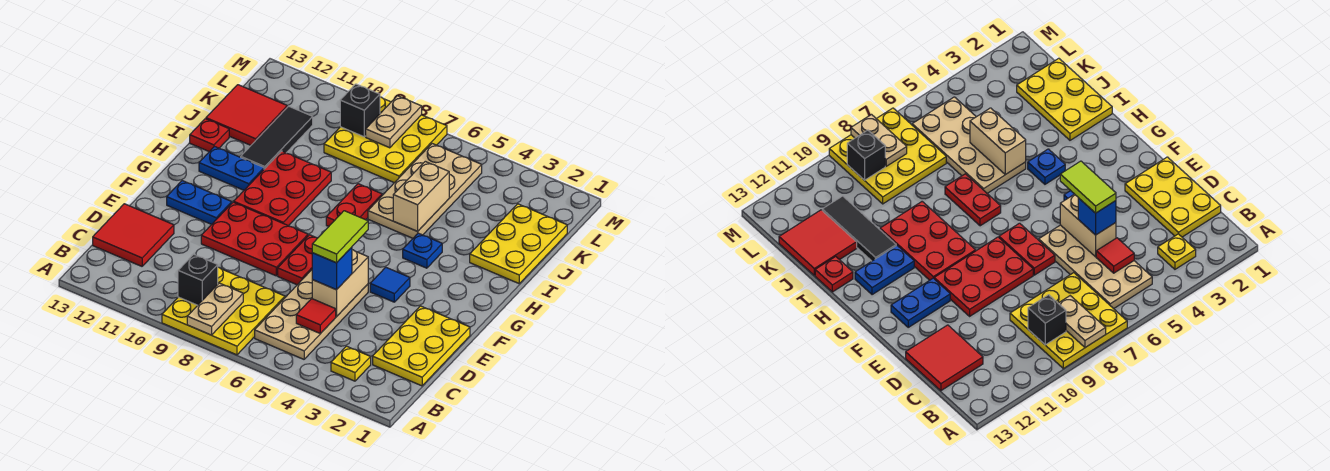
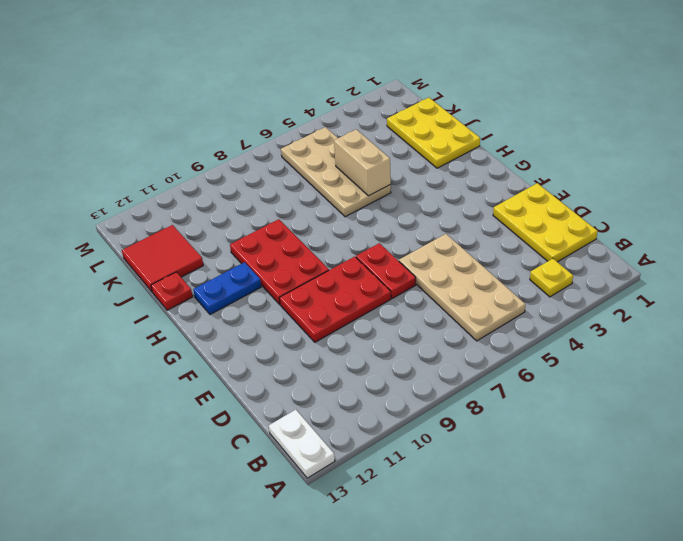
white 1x2 plate [269,410,335,478] -> none
none -> yellow 3x3 plate [162,267,285,355]
none -> red 2x2 tile [93,204,174,266]
none -> blue 1x1 tile [370,267,410,302]

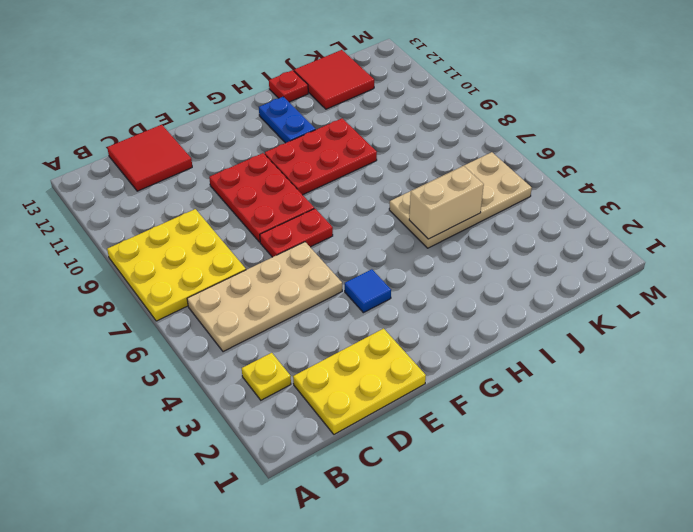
none -> blue 1x2 plate [167,181,232,224]
none -> blue 1x1 plate [403,233,442,268]
none -> red 1x2 plate [326,184,382,226]

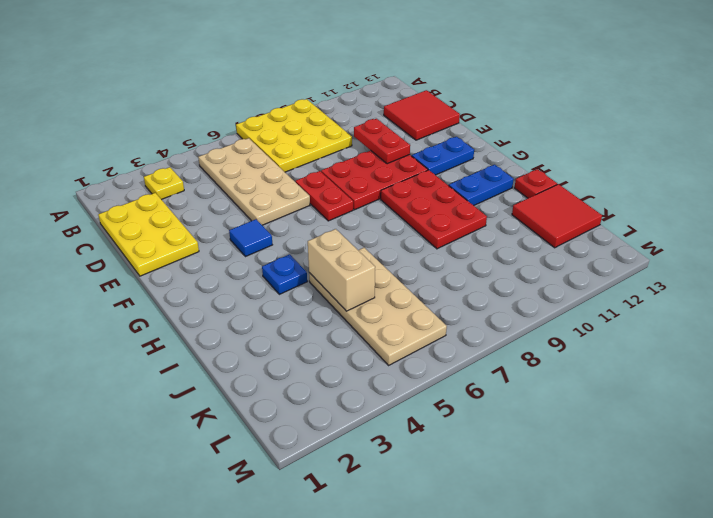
red 1x2 plate [354,119,410,164] -> red 1x2 plate moved to [326,184,382,226]
none -> yellow 2x3 plate [470,204,567,283]
none -> black 1x3 tile [241,106,313,169]
none -> yellow 3x3 plate [324,97,447,183]

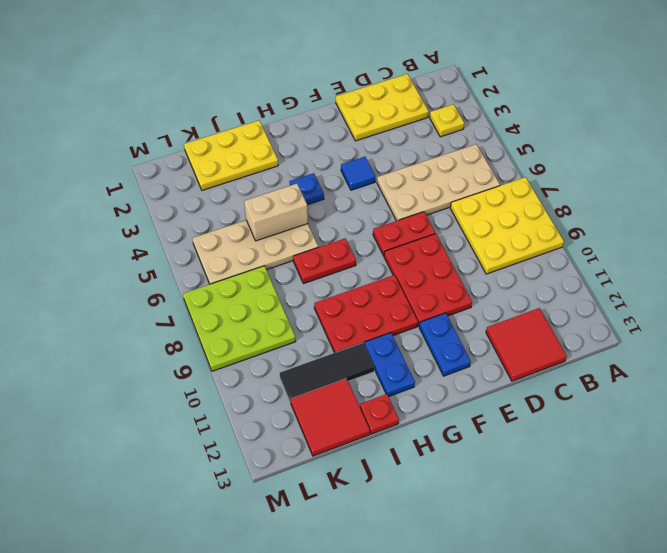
lime 3x3 plate [183,266,296,371] -> yellow 3x3 plate [324,97,447,183]
none -> tan 1x2 plate [187,283,243,335]
none -> black 1x1 brick [178,254,218,305]
none -> red 1x1 tile [296,299,336,334]

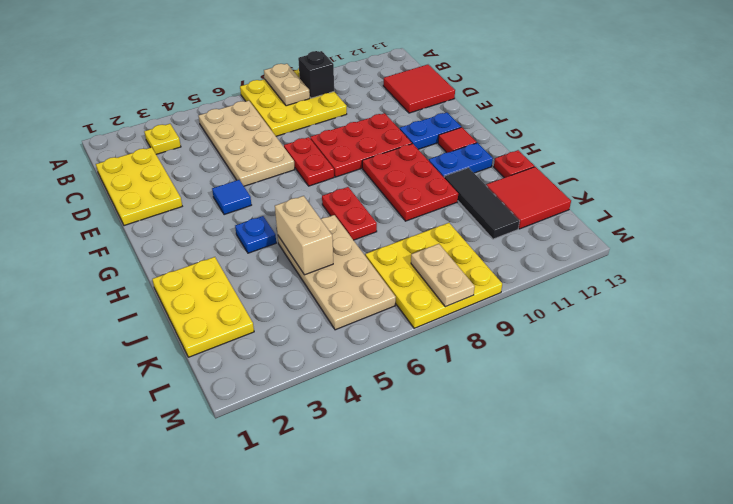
red 1x1 tile [438,127,477,153] -> red 1x1 tile moved to [296,299,336,334]
none -> tan 1x2 brick [312,250,368,316]
none -> black 1x1 brick [340,84,380,137]
none -> blue 1x1 brick [312,247,352,290]

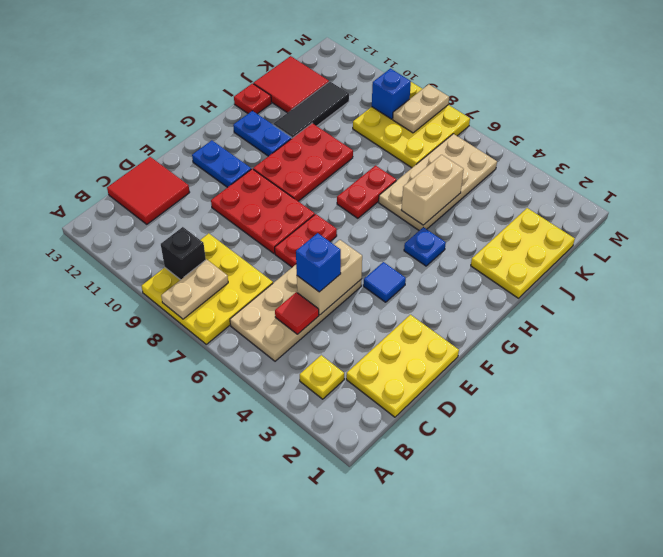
blue 1x1 brick [372,69,411,119] -> black 1x1 brick [340,84,380,137]
none -> lime 1x2 tile [312,211,368,263]

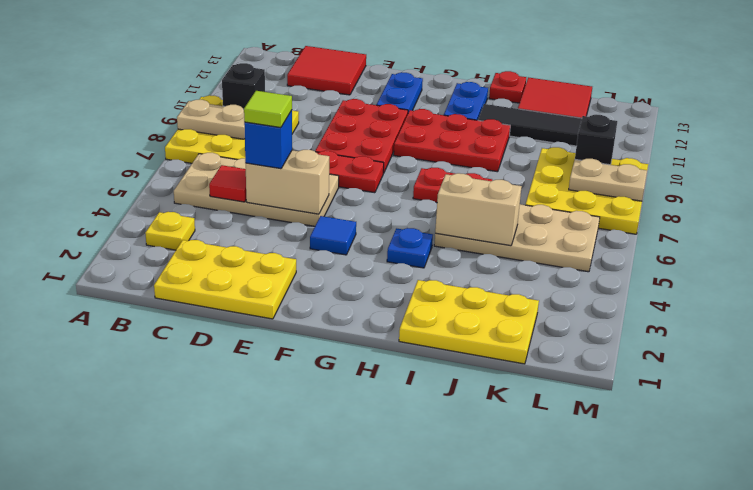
lime 1x1 tile [244,91,292,128] -> lime 1x2 tile [312,211,368,263]

